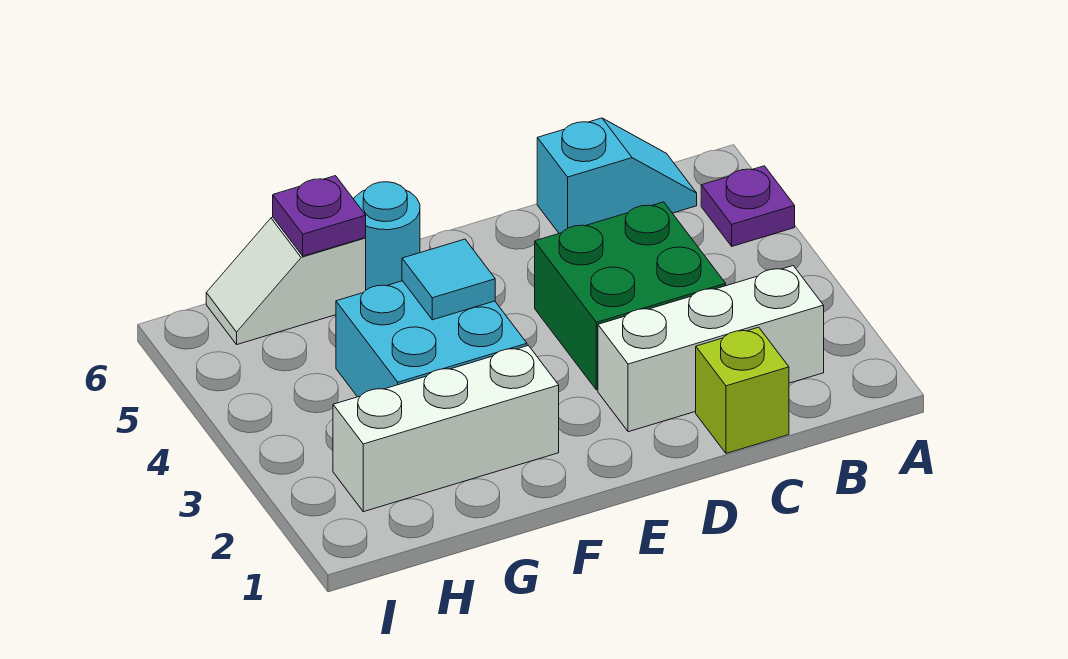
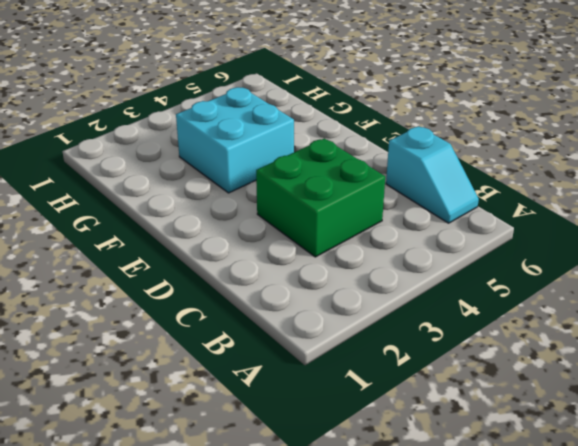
none -> purple 1x1 plate [701,166,795,246]
none -> white 1x3 brick [598,266,824,432]

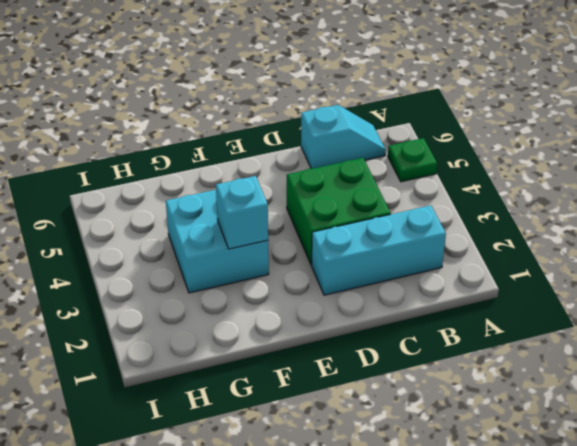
green 1x1 plate [388,138,437,182] -> purple 1x1 plate [701,166,795,246]
cyan 1x3 brick [312,205,446,295] -> white 1x3 brick [598,266,824,432]
cyan 1x1 brick [216,176,268,249] -> none
none -> lime 1x1 brick [696,327,789,453]
none -> white 1x3 brick [333,345,559,512]

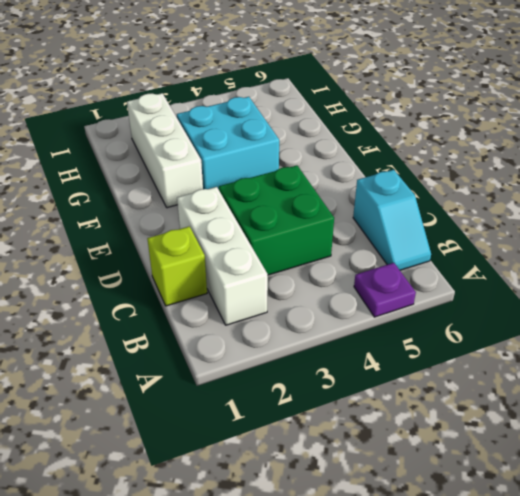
none -> cyan 1x1 round brick [354,182,420,290]
none -> white 1x2 slope [206,217,366,344]

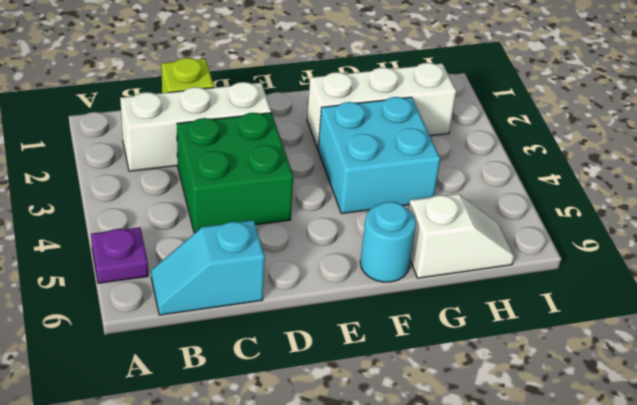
none -> cyan 1x1 tile [402,239,495,320]
none -> purple 1x1 plate [273,176,366,256]

